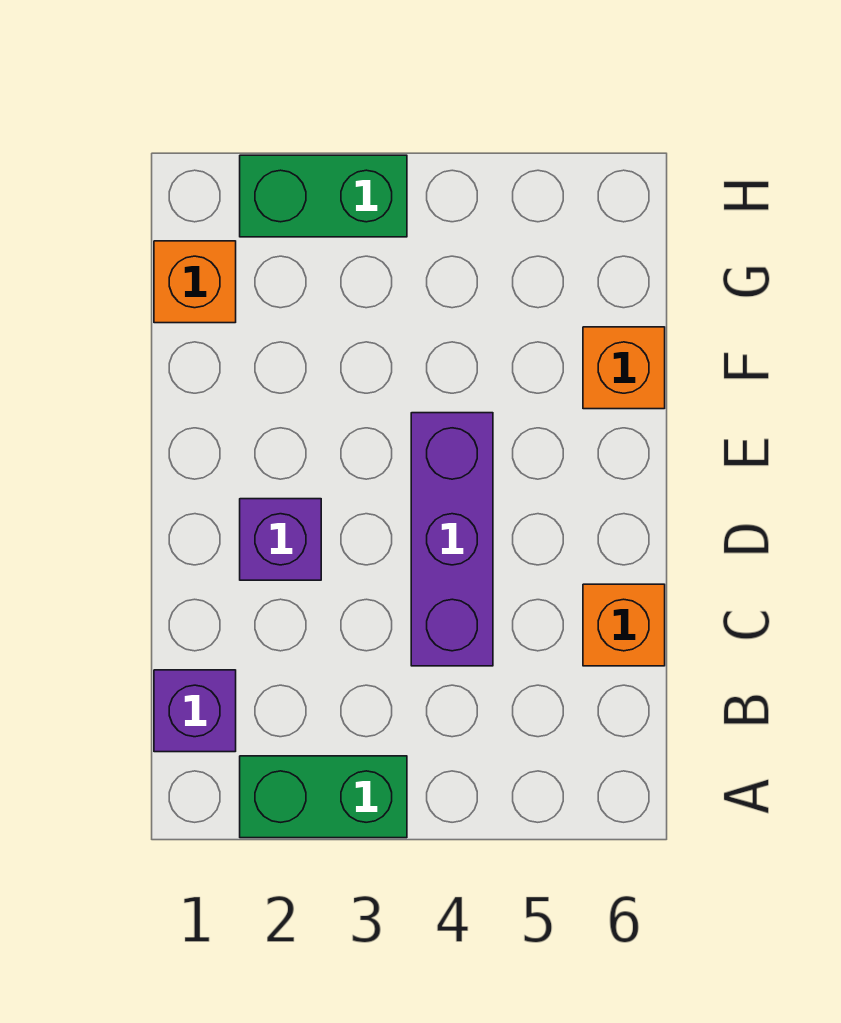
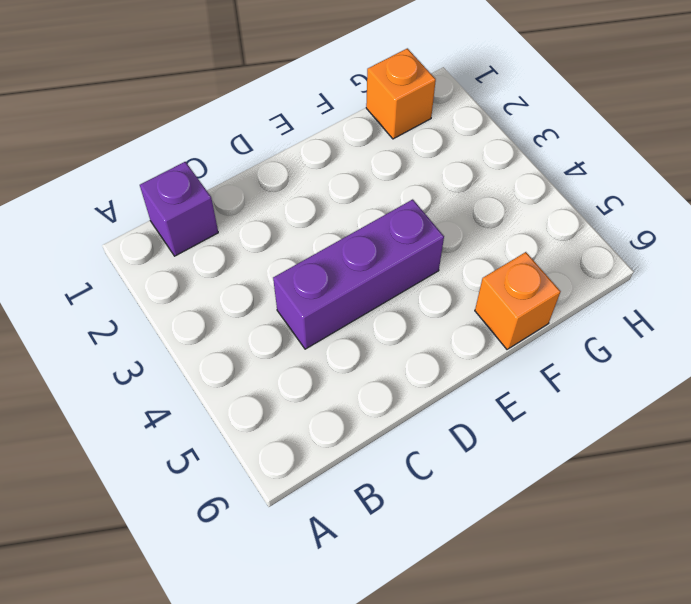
none -> green 1x2 brick [240,756,407,838]
none -> orange 1x1 brick [583,584,665,666]

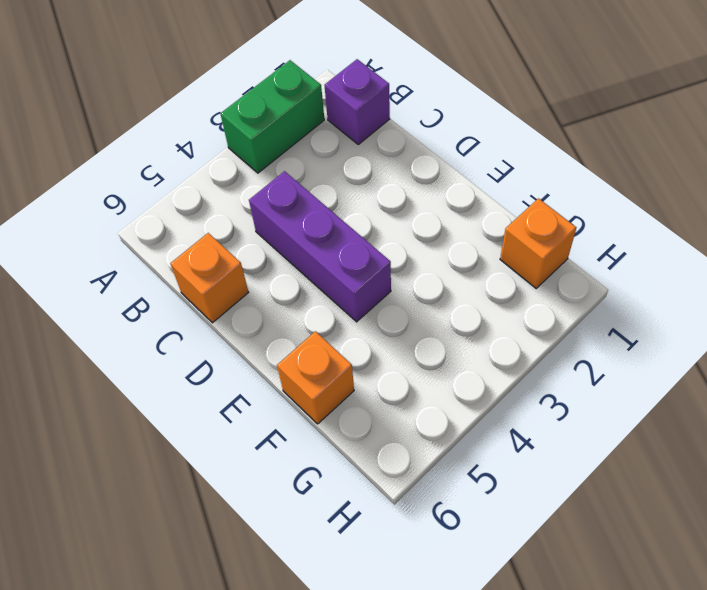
none -> purple 1x1 brick [240,499,321,580]
none -> green 1x2 brick [240,155,407,237]

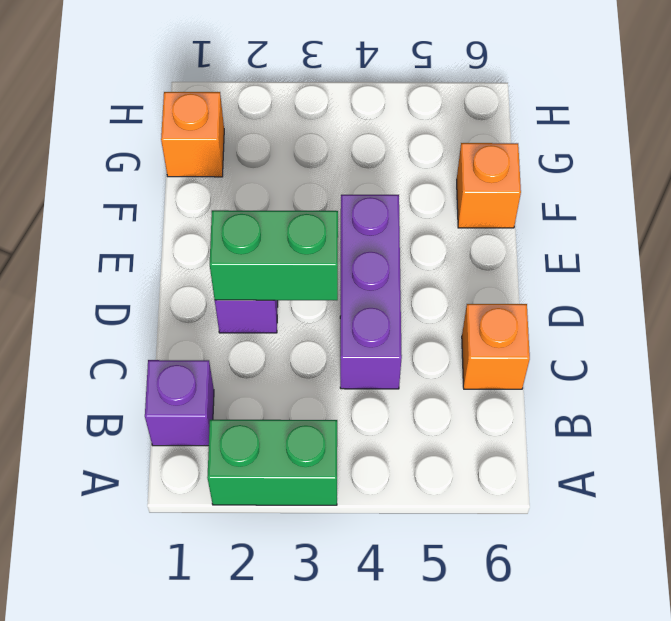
green 1x2 brick [210,210,338,301] -> green 1x2 brick moved to [240,155,407,237]

